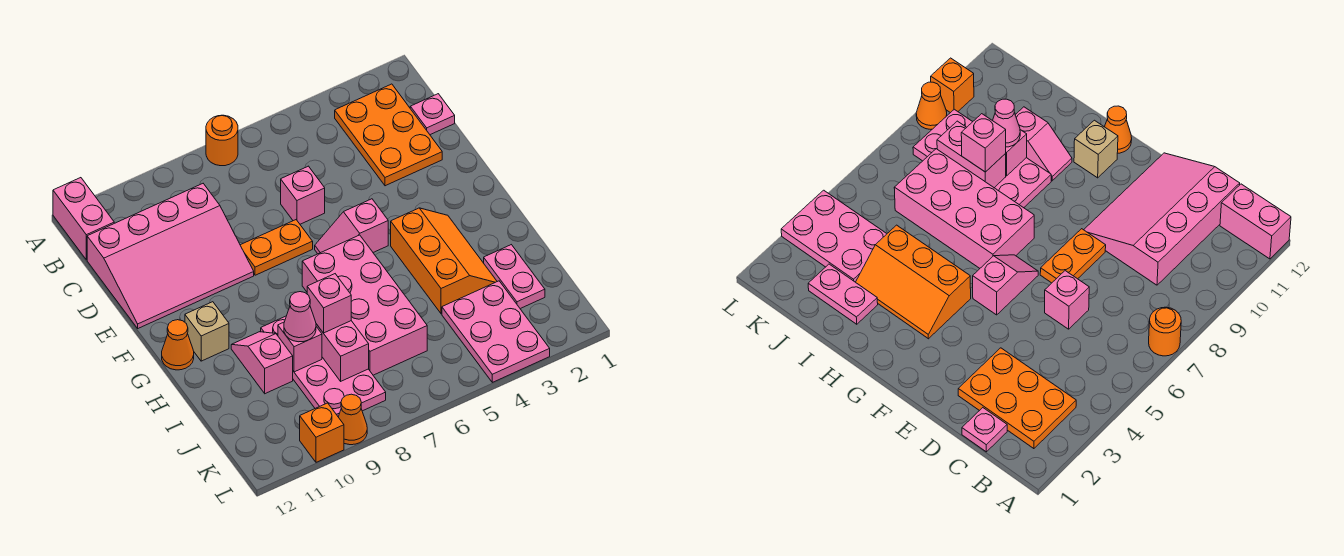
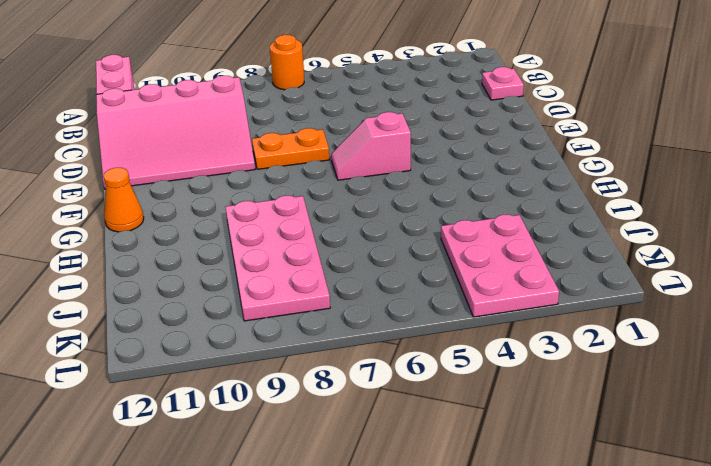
none -> orange 2x3 plate [335,84,442,186]
none -> pink 1x1 brick [281,166,325,224]
none -> orange 2x3 slope [391,208,497,314]

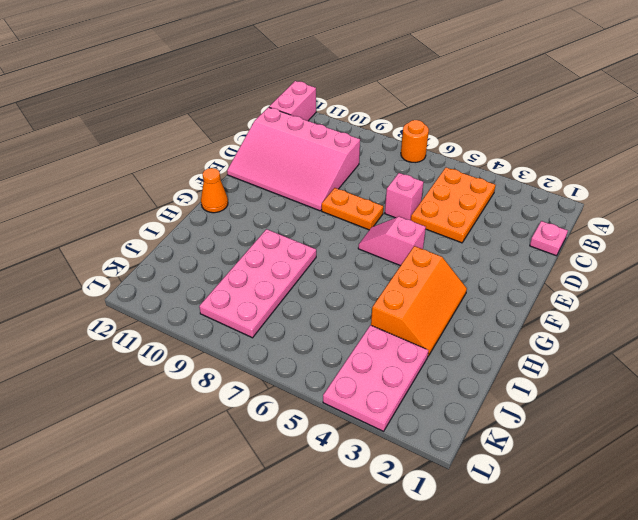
orange 2x3 plate [411,168,496,243] -> orange 2x3 plate moved to [335,84,442,186]
none -> pink 2x4 brick [302,235,427,375]
none -> tan 1x1 brick [185,302,229,361]
none -> pink 1x2 slope [231,332,293,394]

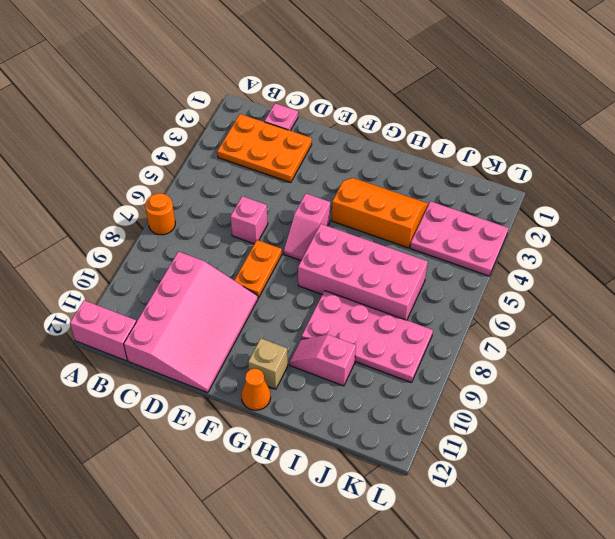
none -> pink 1x2 plate [484,245,545,309]
none -> orange 1x1 cone [339,394,367,445]
none -> orange 1x1 brick [300,403,344,462]

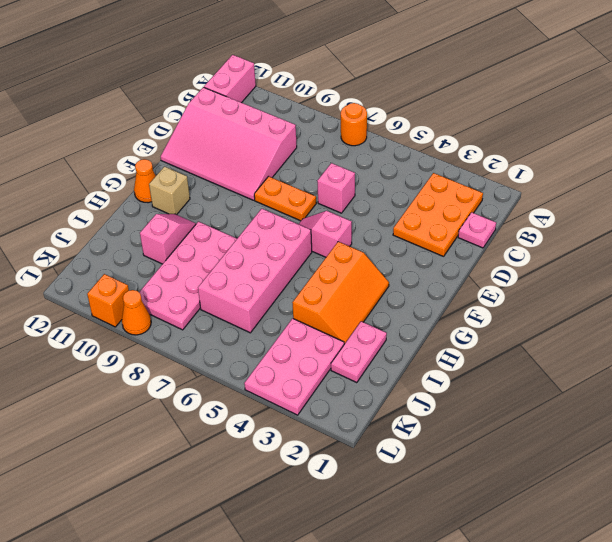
none -> pink 1x2 brick [316,321,369,381]
none -> pink 1x1 brick [278,322,322,372]
none -> pink 1x1 brick [307,274,351,333]

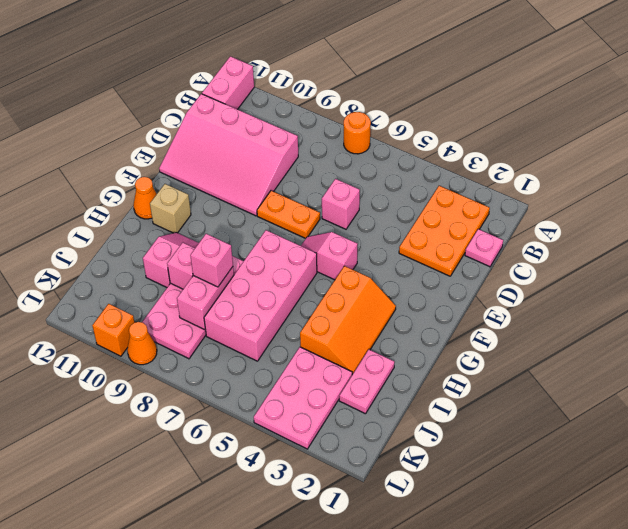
none -> pink 1x1 cone [284,292,316,342]

